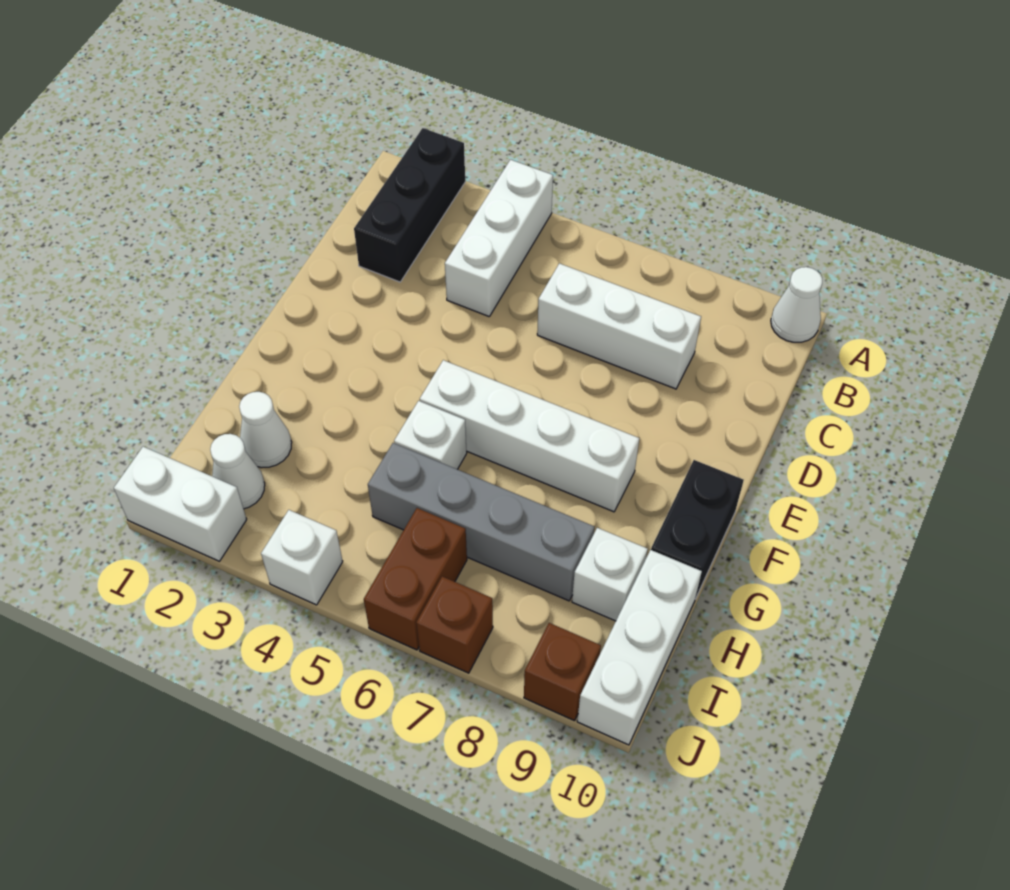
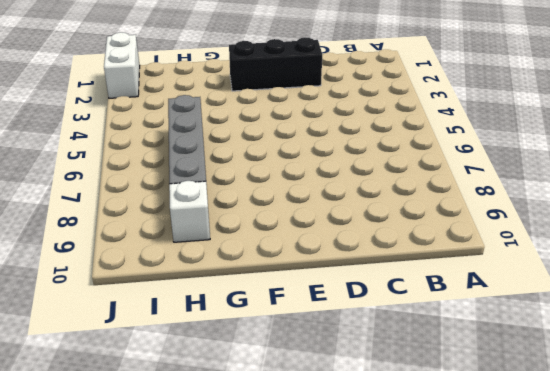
black 1x3 brick [229,37,322,91] -> black 1x3 brick moved to [354,128,465,282]
none -> white 1x3 brick [445,160,553,317]
none -> white 1x1 cone [771,267,822,342]
none -> white 1x3 brick [537,263,701,389]

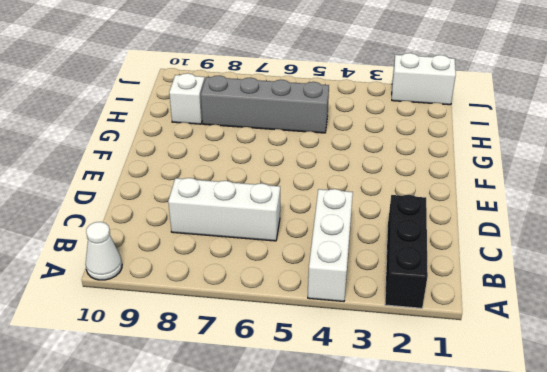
none -> white 1x4 brick [420,360,639,512]
none -> black 1x2 brick [651,460,744,599]
none -> white 1x1 brick [394,401,467,469]

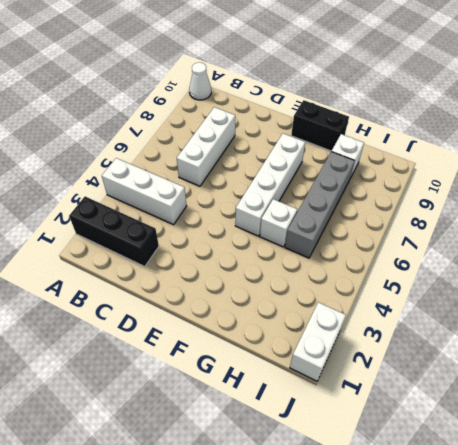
none -> white 1x1 cone [239,392,292,468]
none -> white 1x3 brick [577,550,702,745]
none -> white 1x1 cone [210,434,265,509]

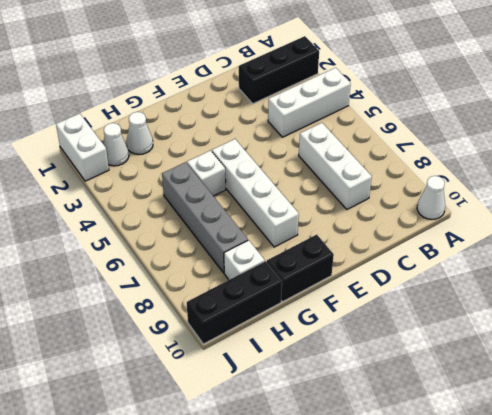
black 1x3 brick [187,261,282,344] -> white 1x3 brick [577,550,702,745]
none -> brown 1x2 brick [364,508,467,650]
none -> white 1x1 brick [261,510,343,605]
none -> brown 1x1 brick [416,576,493,673]

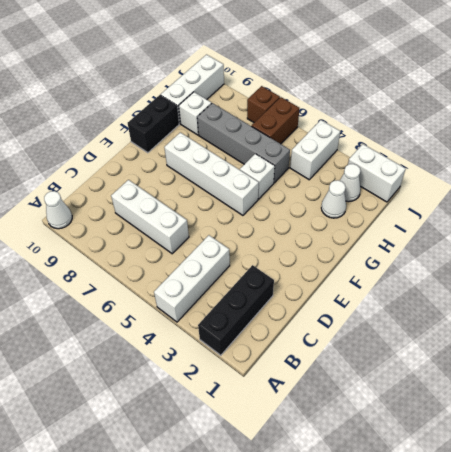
white 1x2 brick [290,120,340,180] -> white 1x1 brick [261,510,343,605]
none -> brown 1x1 brick [524,623,601,721]

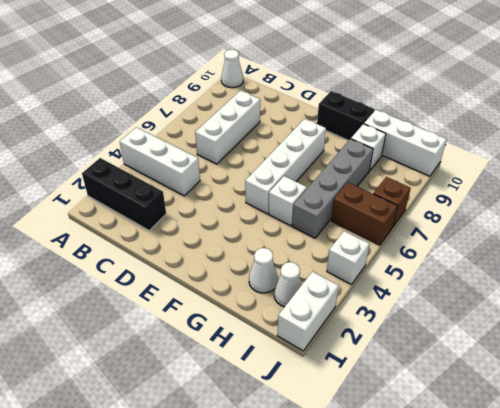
none -> brown 1x1 brick [524,623,601,721]

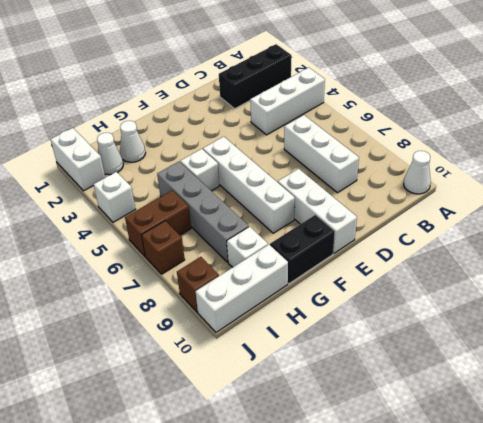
white 1x3 brick [278,169,357,253] -> none

